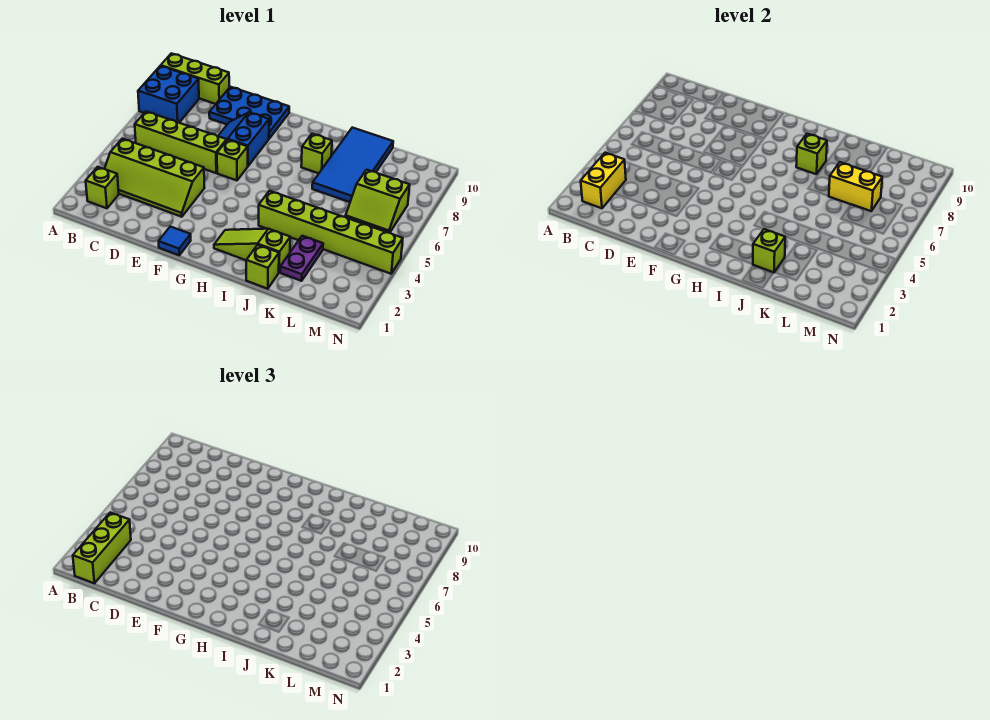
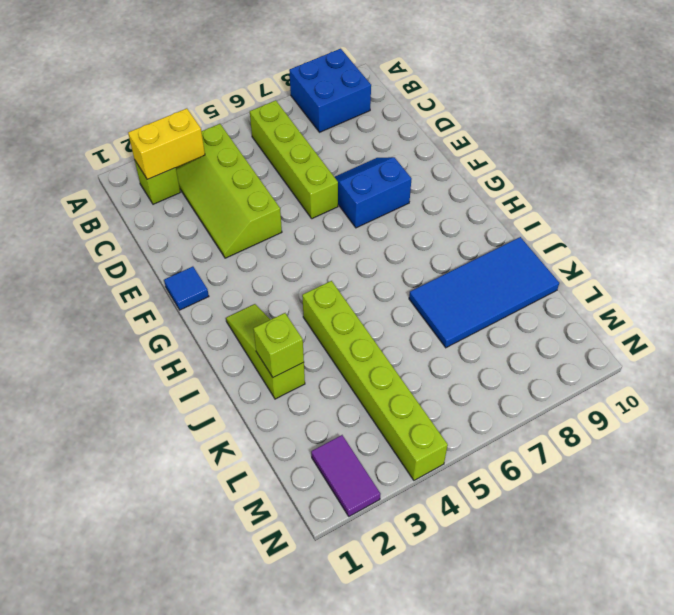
purple 1x2 tile [311,435,380,516] -> none
none -> lime 1x3 brick [161,53,229,104]
none -> blue 2x3 plate [209,87,289,139]
none -> lime 1x1 brick [217,140,248,180]

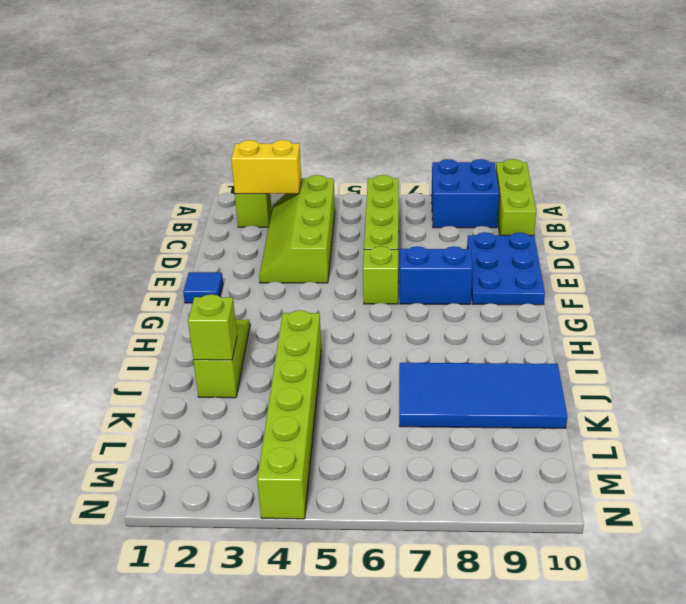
none -> lime 1x1 brick [301,134,332,173]
none -> lime 1x1 brick [246,245,279,289]
none -> purple 1x2 plate [280,236,323,281]

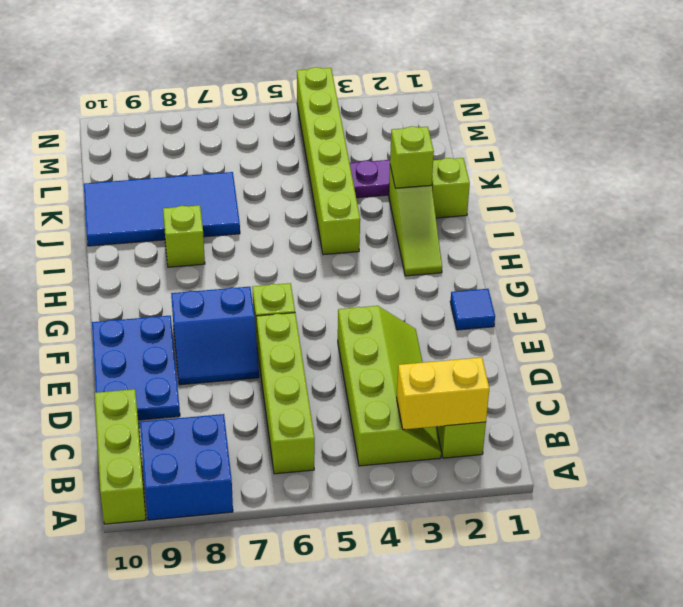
none -> lime 2x2 slope [346,170,410,233]
none -> lime 1x1 brick [796,134,827,174]
none -> yellow 1x2 brick [829,162,882,211]

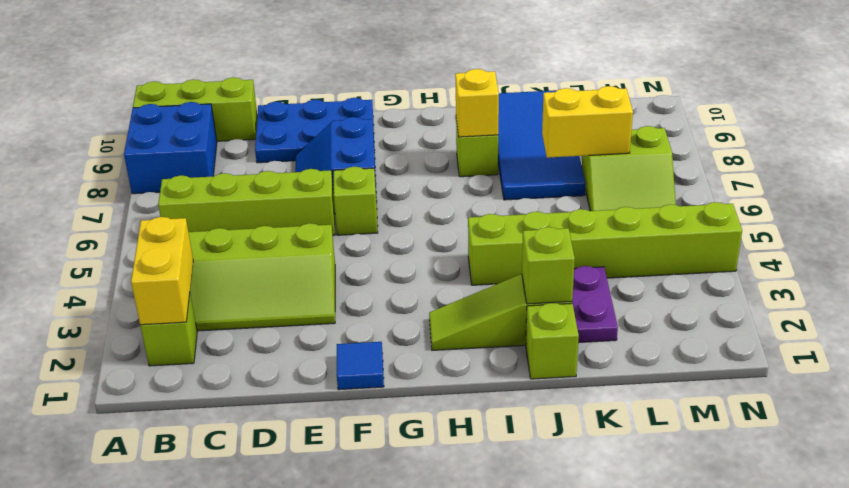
yellow 1x1 brick [455,69,499,137] -> lime 1x1 brick [796,134,827,174]
none -> lime 1x3 brick [73,513,131,583]

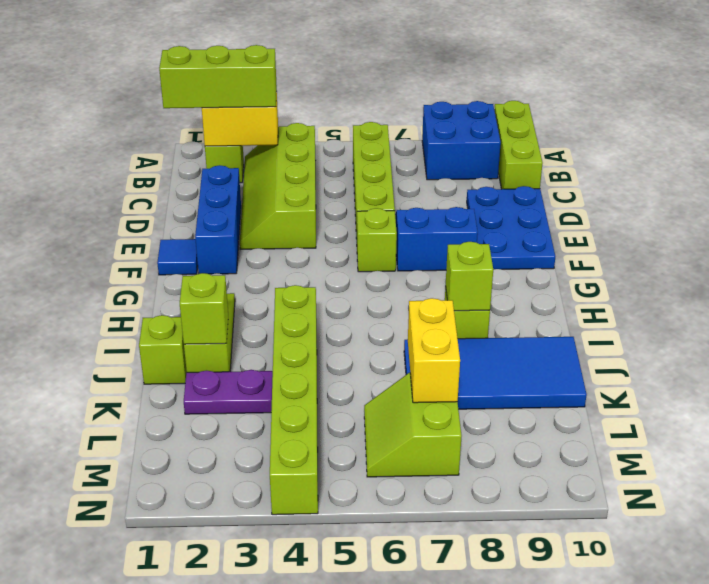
blue 1x3 brick [195,165,241,274] -> none

